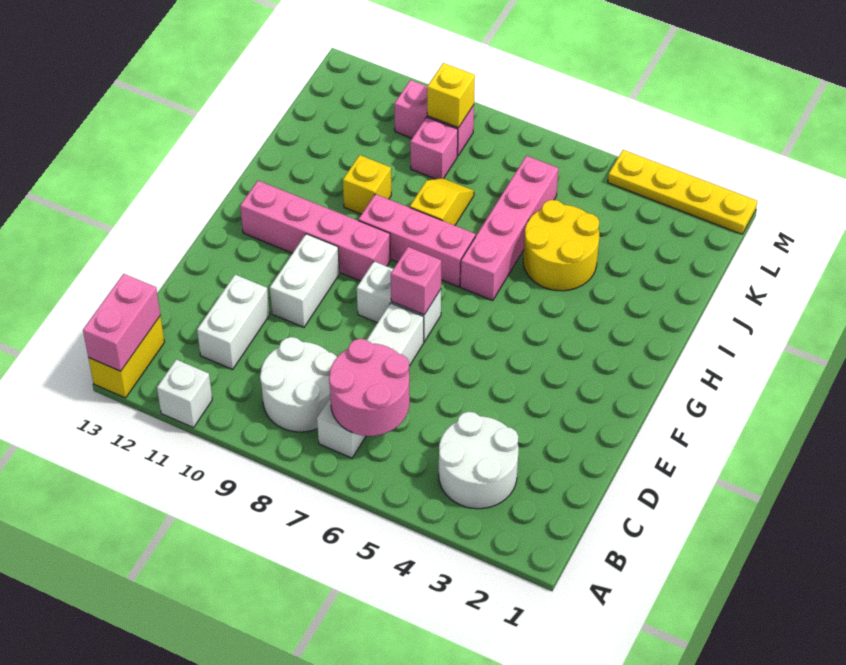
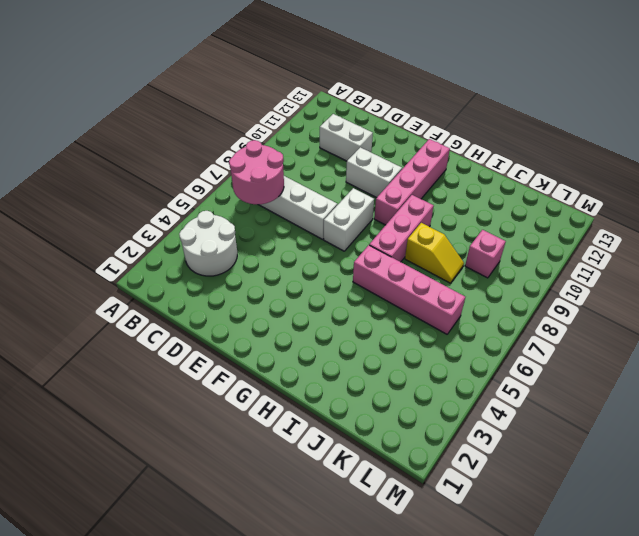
none -> white 1x1 brick [157,359,212,428]
none -> yellow 1x2 brick [89,316,165,398]
none -> white 2x2 round brick [260,337,337,432]

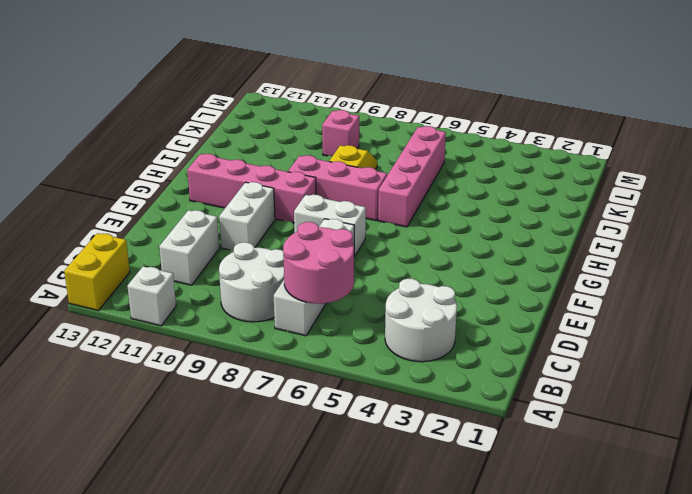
none -> yellow 2x2 round brick [523,200,599,291]
none -> yellow 1x1 brick [343,155,391,214]
none -> pink 1x2 brick [394,80,474,156]

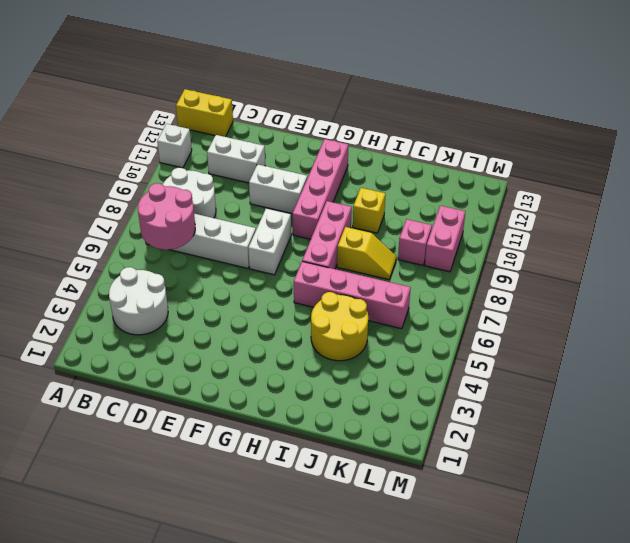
none -> yellow 1x4 plate [608,150,757,234]
none -> pink 1x2 brick [83,274,160,371]
none -> pink 1x1 brick [391,247,441,315]

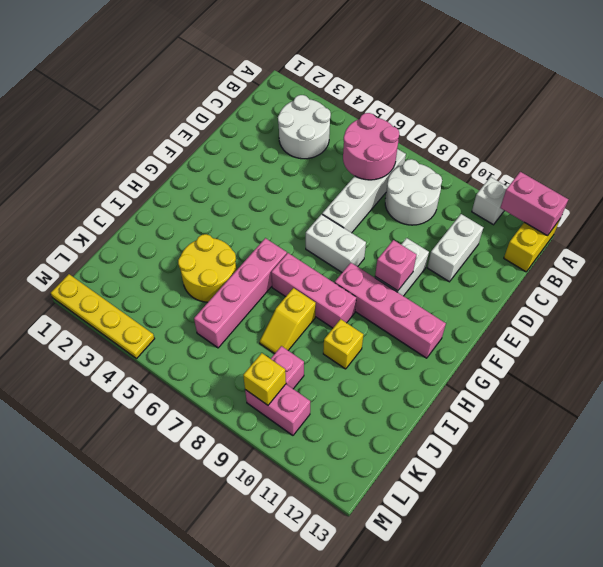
pink 1x2 brick [500,172,568,236] -> pink 1x2 brick turned to [83,274,160,371]
pink 1x1 brick [375,240,417,291] -> pink 1x1 brick moved to [391,247,441,315]

